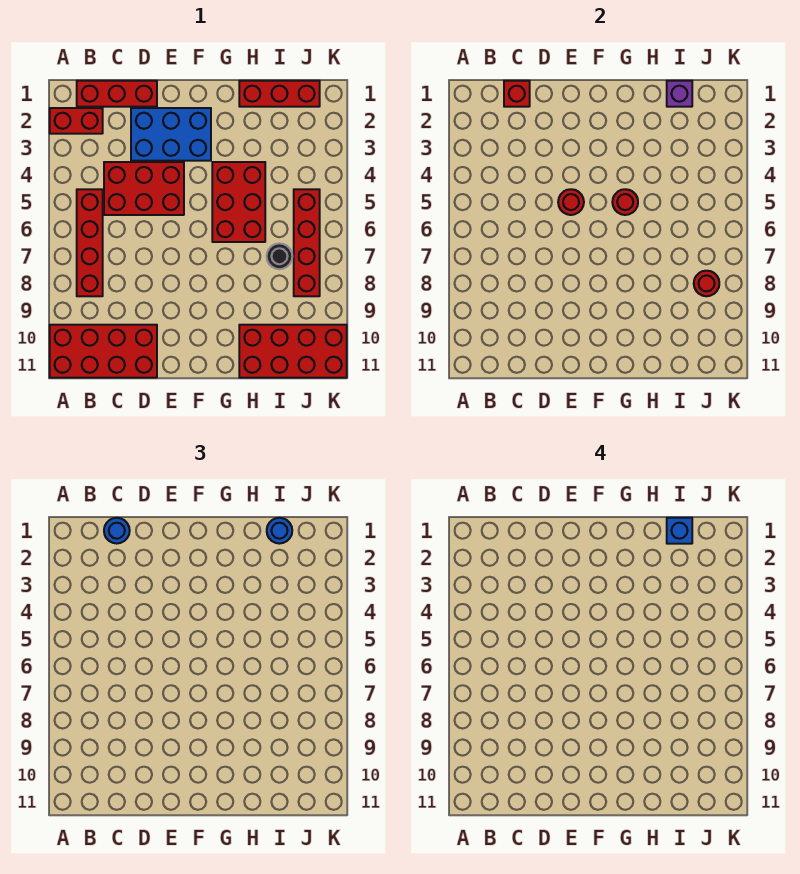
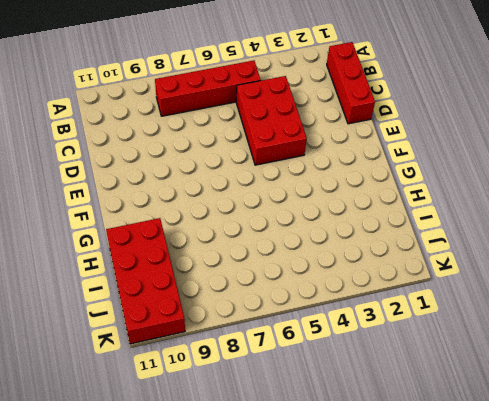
none -> red 1x2 brick [50,108,103,134]
none -> red 2x4 brick [50,325,157,378]
none -> blue 2x3 brick [131,108,211,161]

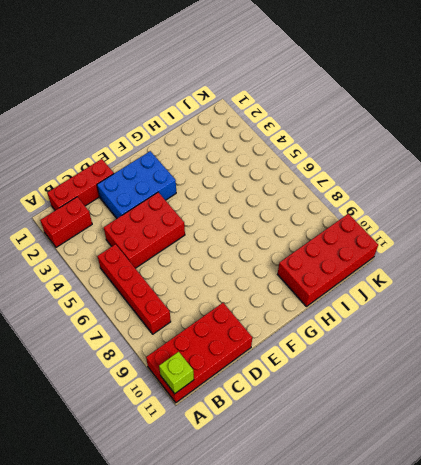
lime 1x1 brick [159,352,194,394] -> none
none -> red 2x3 brick [212,162,265,242]
none -> red 1x3 brick [239,81,320,107]
none -> black 1x1 round brick [267,243,292,269]

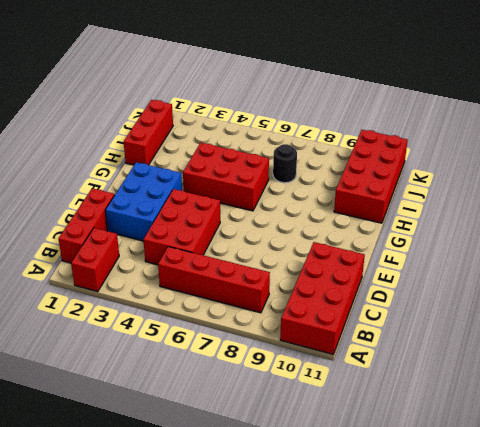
none -> red 1x4 brick [294,189,320,296]
none -> red 1x1 brick [504,81,530,107]
none -> red 1x1 round brick [558,189,584,215]

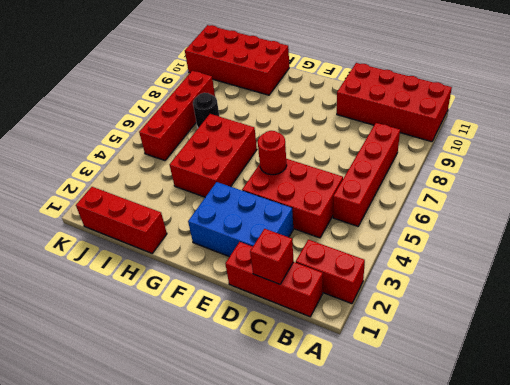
none -> red 1x1 round brick [612,189,638,215]
none -> purple 1x1 brick [667,81,692,107]
none -> red 1x1 round brick [694,271,719,296]

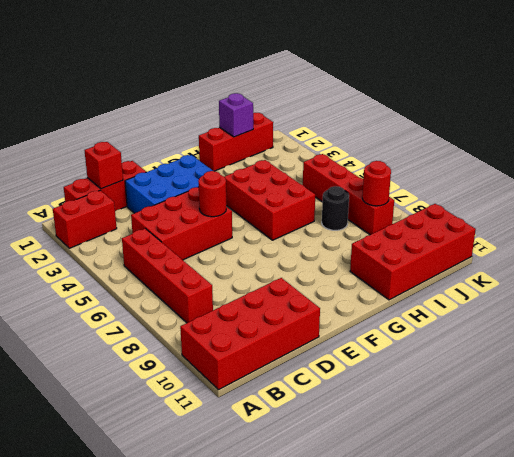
none -> red 1x1 round brick [612,189,638,215]
none -> blue 1x1 round brick [104,518,130,544]
none -> blue 1x1 round brick [267,518,292,544]

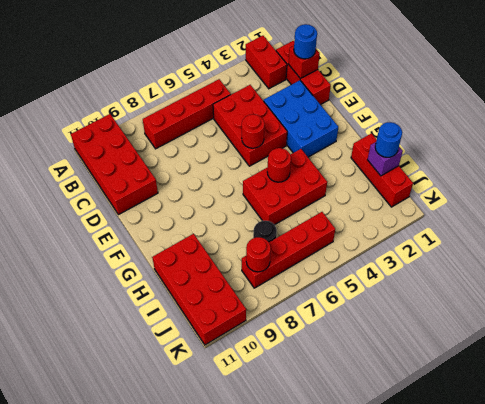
none -> blue 1x1 brick [667,518,692,544]

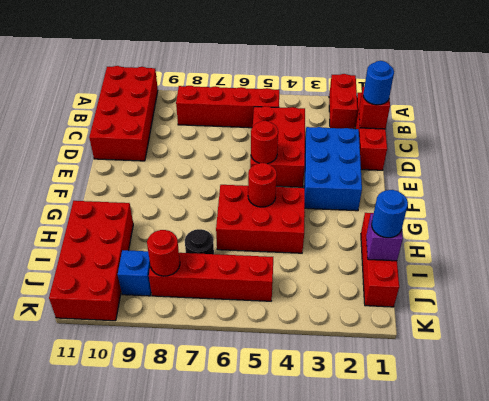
blue 1x1 brick [118,250,151,296] -> blue 1x1 brick moved to [667,518,692,544]

